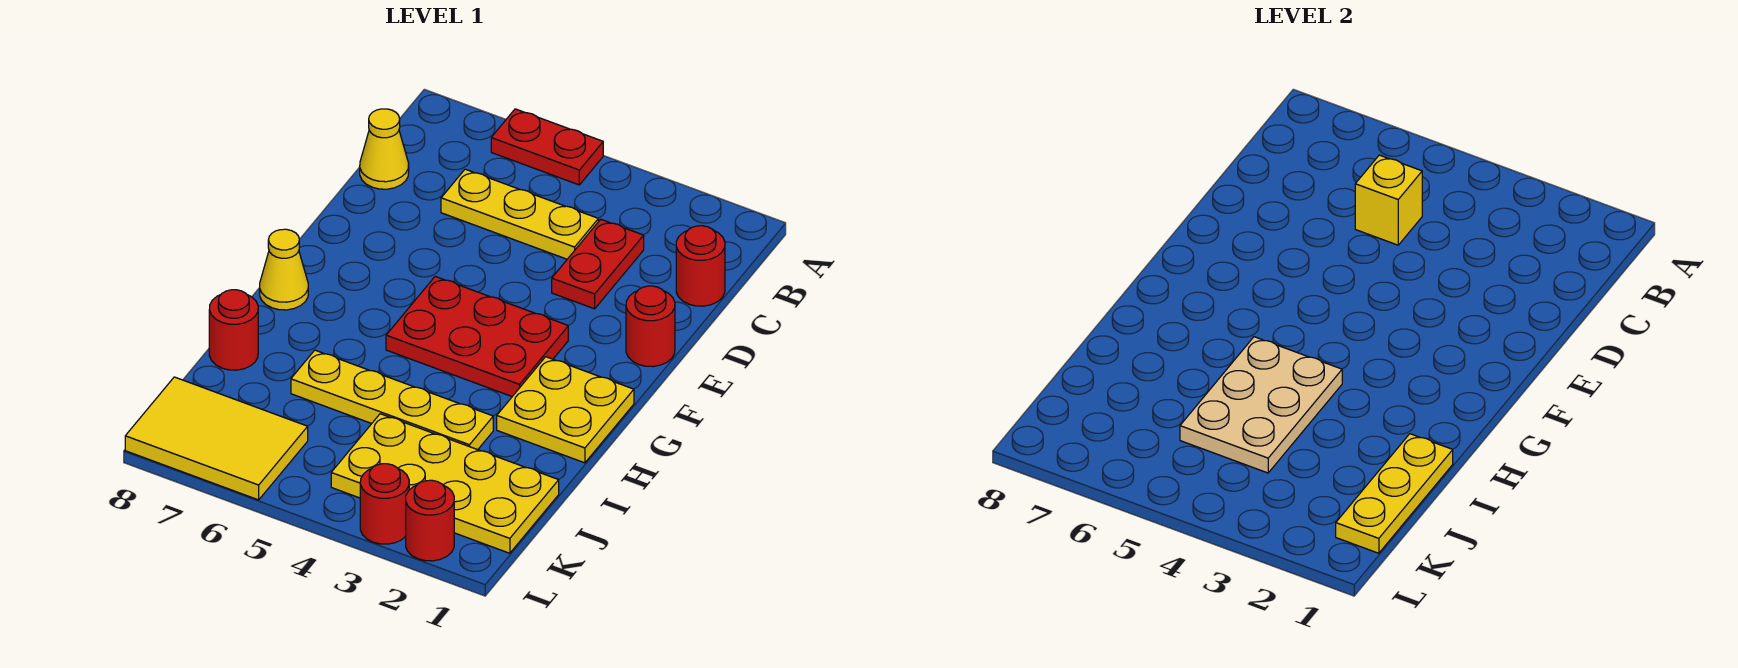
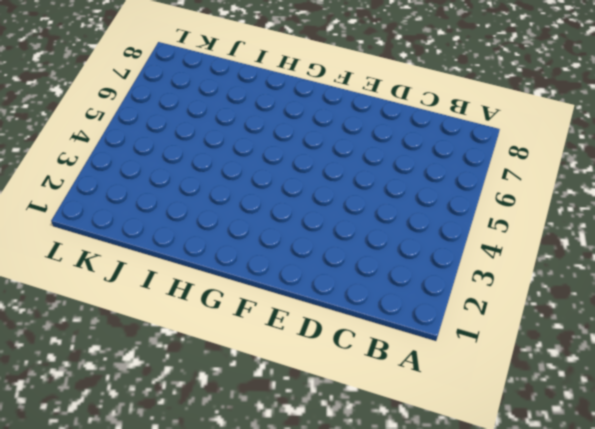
none -> red 1x2 plate [491,109,603,185]
none -> red 1x1 round brick [676,226,725,306]
none -> red 1x2 plate [552,219,644,309]

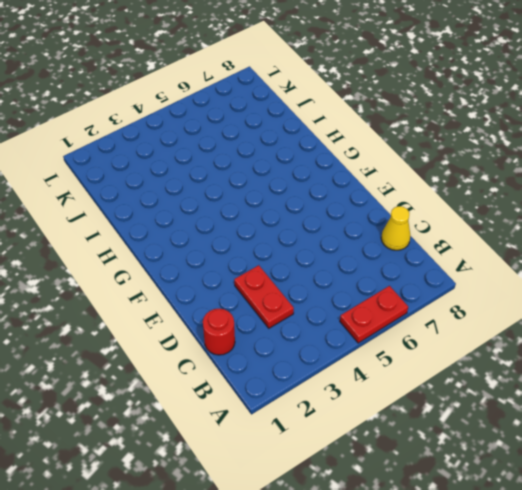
none -> yellow 1x3 plate [441,169,598,259]
none -> red 1x1 round brick [626,286,675,367]
none -> red 2x3 plate [386,276,568,396]

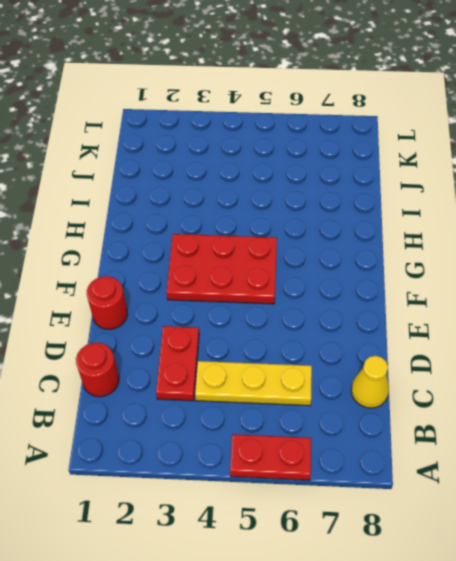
none -> yellow 2x2 plate [497,357,634,463]
none -> yellow 1x1 cone [260,229,308,310]
none -> yellow 1x4 plate [291,350,493,450]

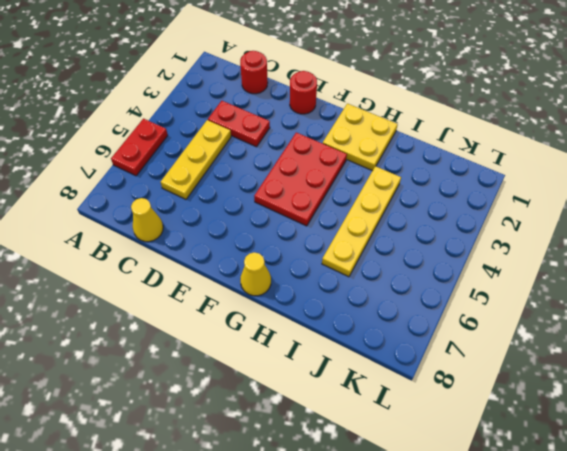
none -> red 1x1 round brick [209,290,258,370]
none -> yellow 2x4 plate [331,414,559,553]
none -> yellow 2x3 tile [125,377,308,500]

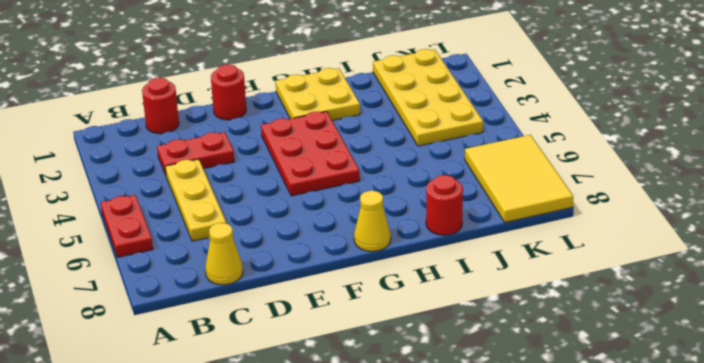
none -> yellow 1x4 plate [291,350,493,450]
none -> red 1x1 round brick [406,480,454,561]
none -> red 1x1 round brick [360,464,409,544]

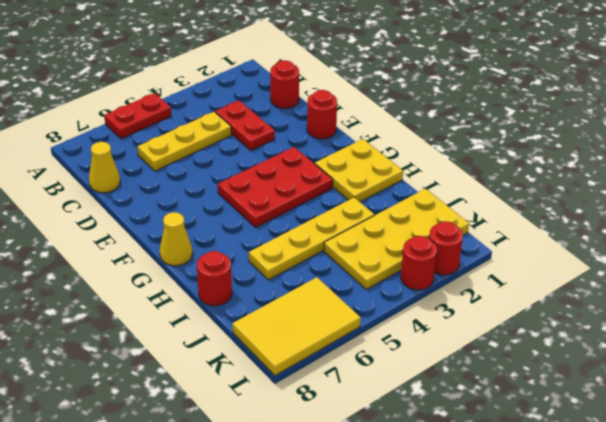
none -> yellow 1x1 brick [1355,155,1422,245]
none -> tan 2x3 plate [1180,337,1342,473]
none -> yellow 1x3 plate [1336,434,1453,553]

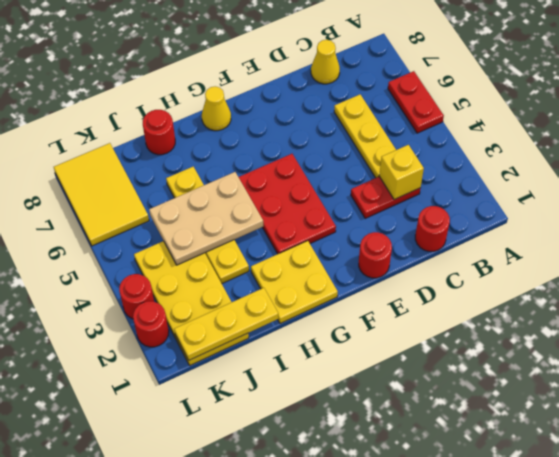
yellow 1x1 brick [379,145,424,200] -> yellow 1x1 brick moved to [1355,155,1422,245]

